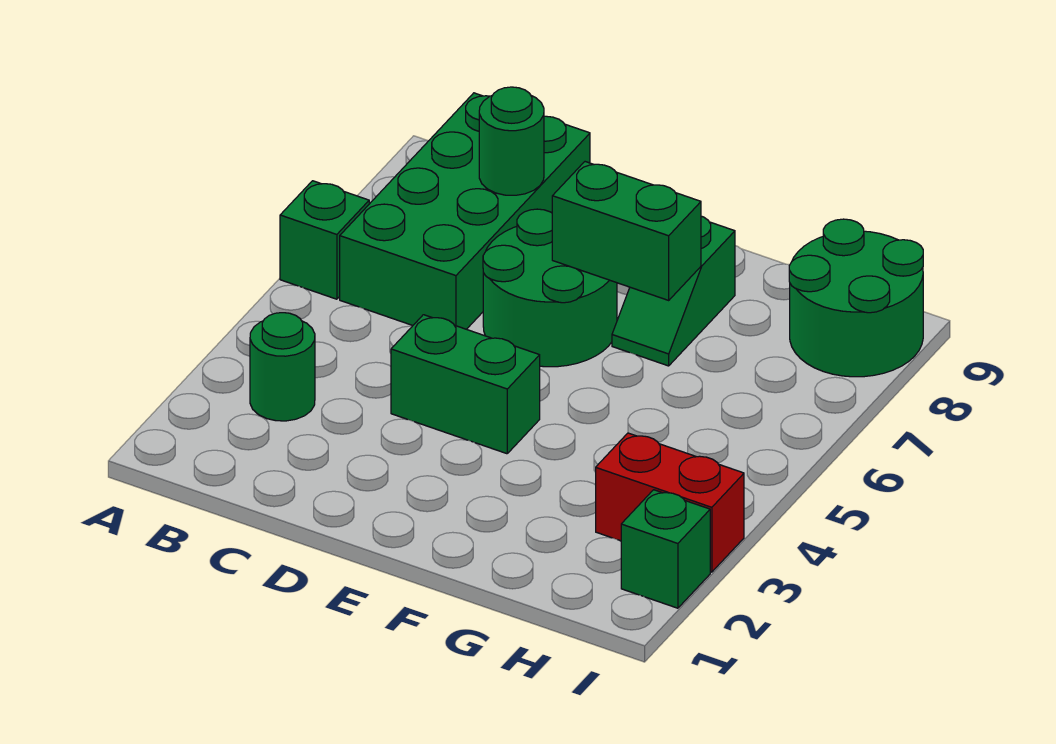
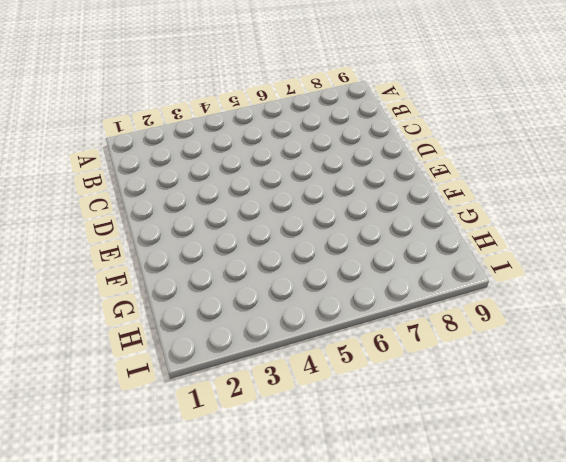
none -> green 1x1 brick [280,181,369,299]
none -> green 1x1 round brick [250,313,315,421]

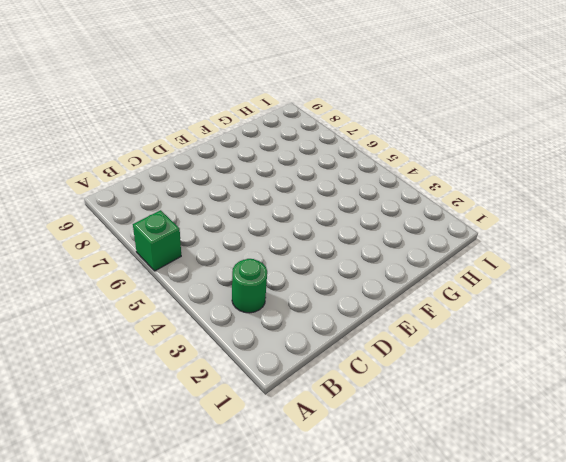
none -> green 2x4 brick [340,93,590,329]
none -> green 1x2 brick [391,315,540,454]

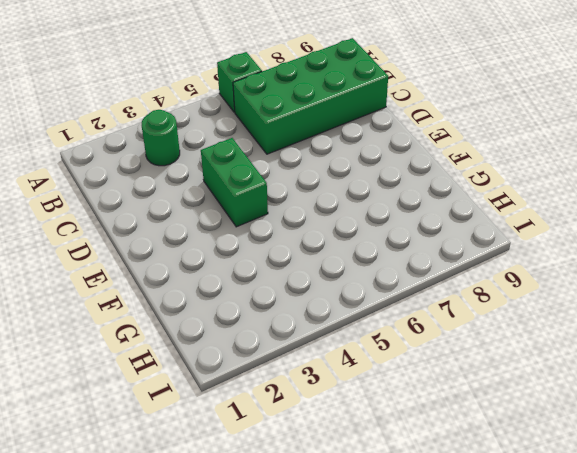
none -> green 2x2 round brick [483,209,617,367]
none -> green 1x2 slope [612,216,735,366]

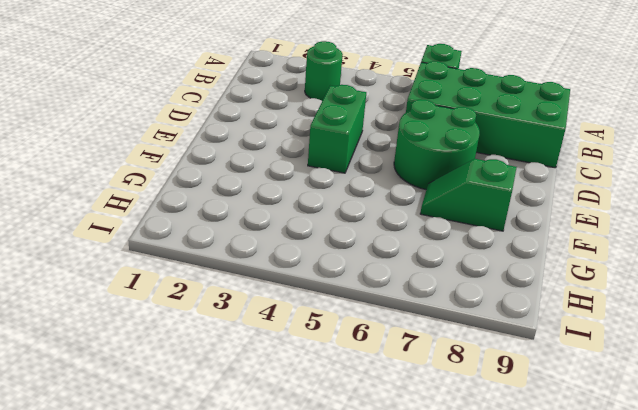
none -> red 1x2 brick [596,433,744,572]
none -> green 2x2 round brick [789,219,923,377]

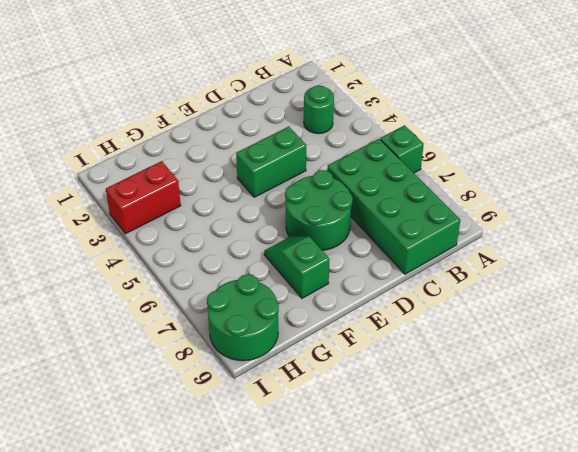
none -> green 1x1 brick [621,490,710,608]
none -> green 1x1 round brick [479,87,544,195]

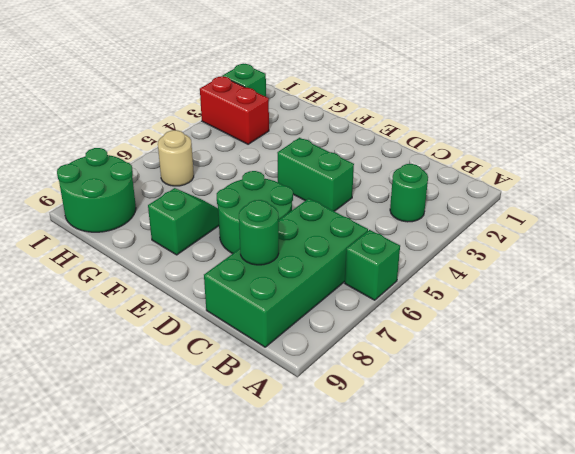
tan 1x1 round brick [158,130,194,186] -> none
none -> green 1x2 brick [552,162,701,300]

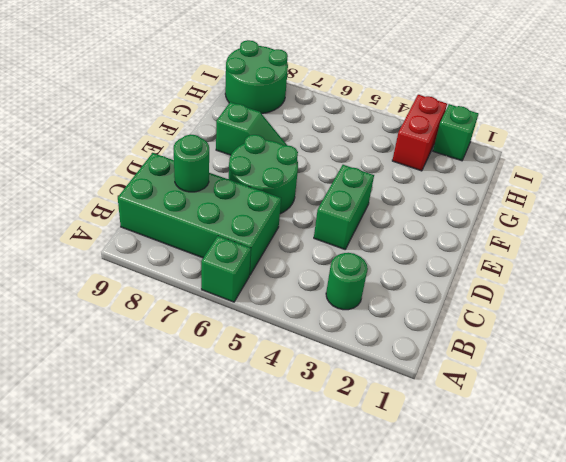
none -> green 1x2 brick [552,162,701,300]

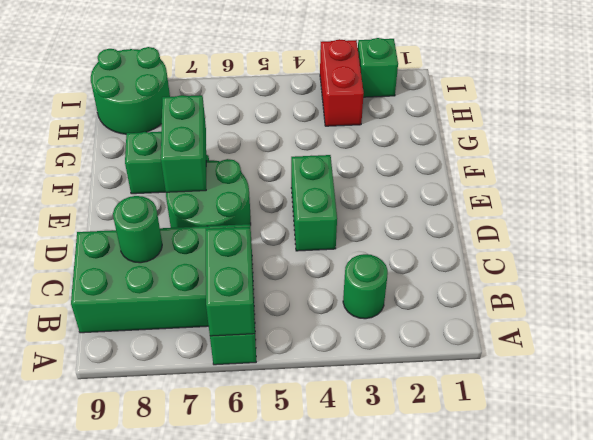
green 1x2 brick [206,227,255,336] -> none

